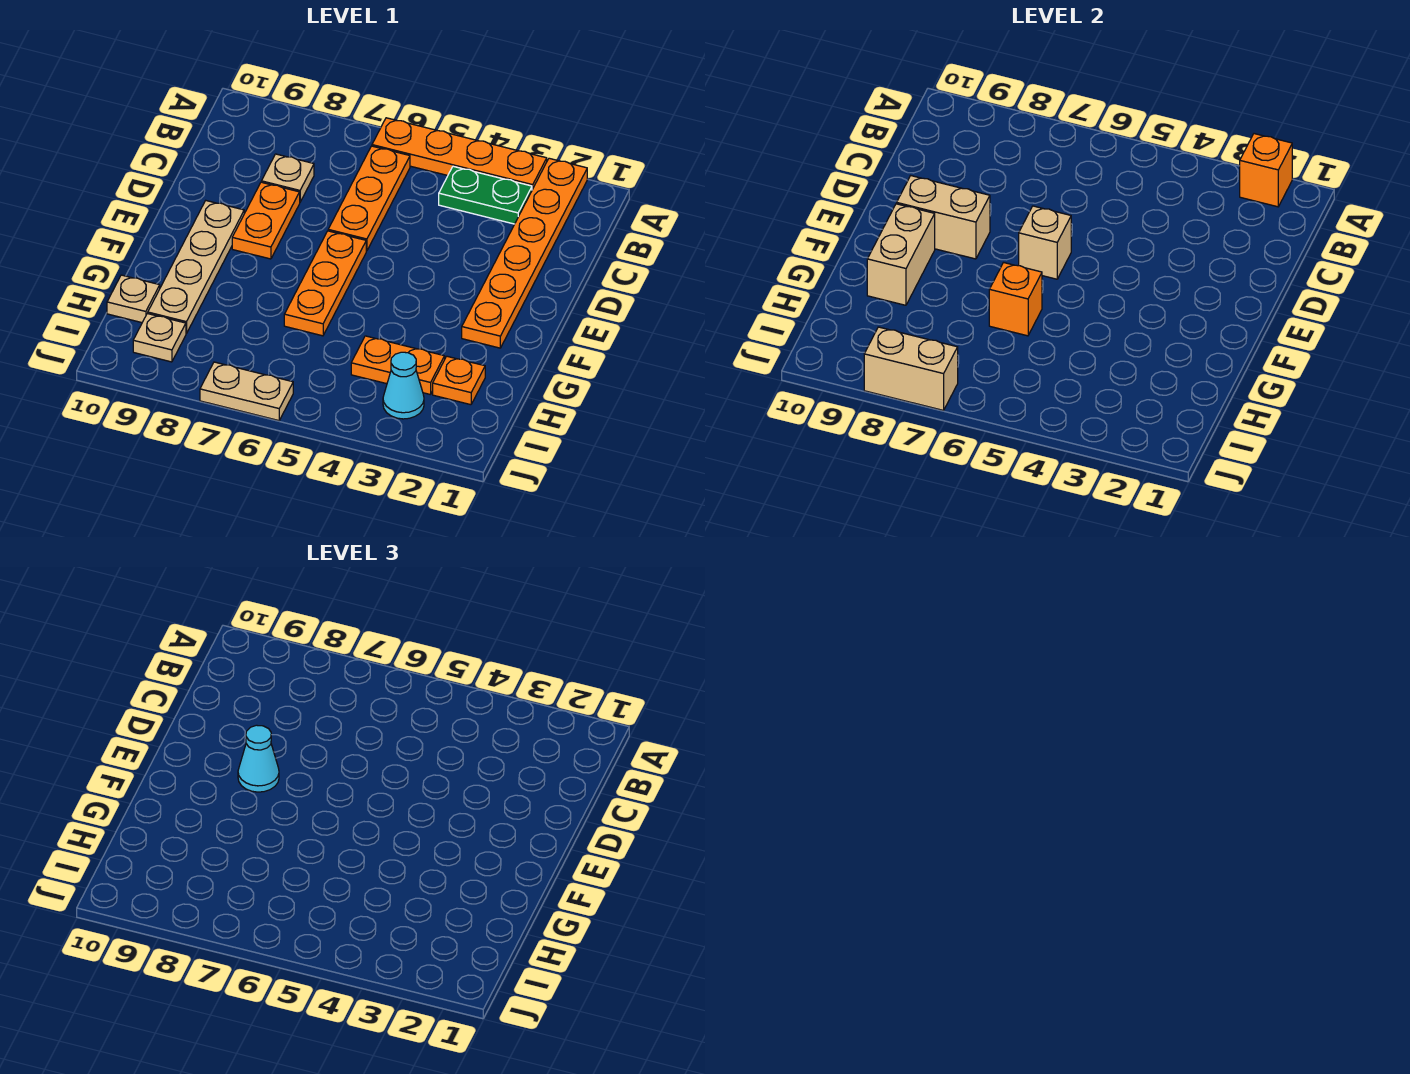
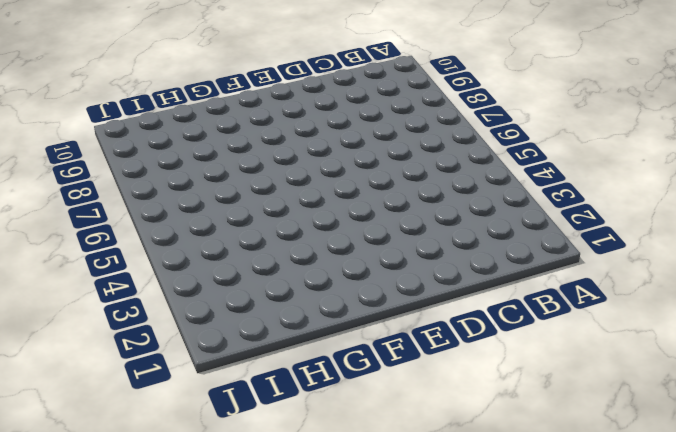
none -> orange 1x6 plate [462,158,587,348]
none -> orange 1x4 plate [372,118,547,190]
none -> green 1x2 plate [439,166,532,224]

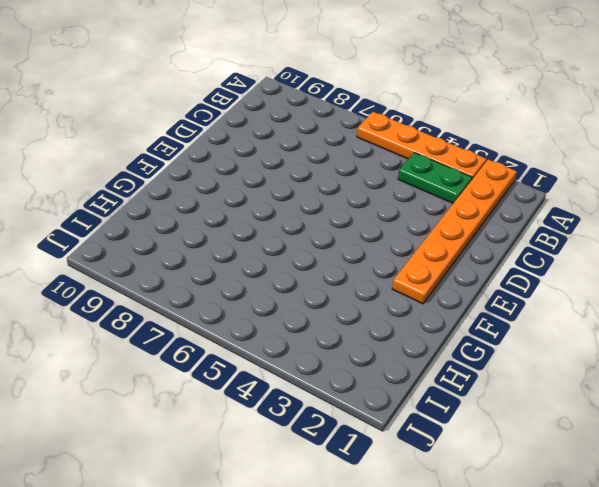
none -> orange 1x3 plate [328,146,410,251]
none -> tan 1x1 plate [261,154,314,202]
none -> orange 1x2 plate [232,182,300,259]

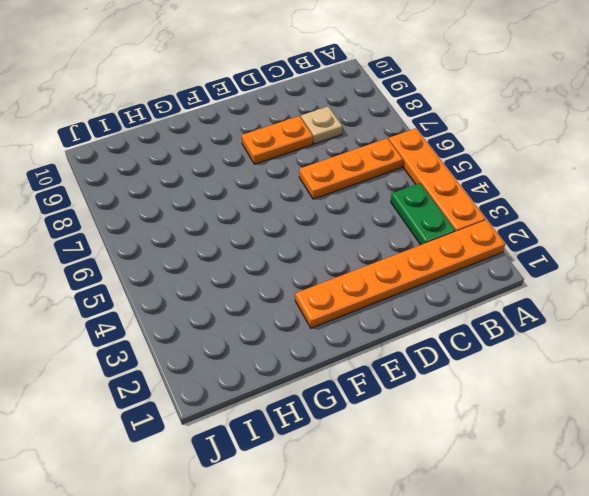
none -> orange 1x3 plate [284,231,366,336]
none -> tan 1x4 plate [148,201,244,334]
none -> orange 1x1 plate [433,356,485,405]

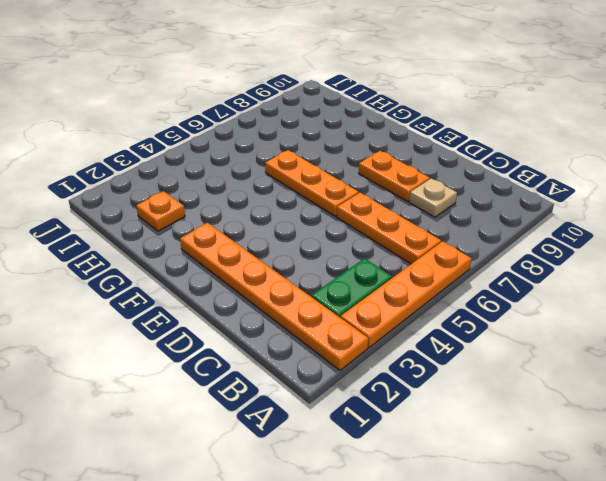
none -> tan 1x4 plate [148,201,244,334]
none -> orange 1x2 plate [351,336,445,395]
none -> tan 1x1 plate [107,275,160,323]

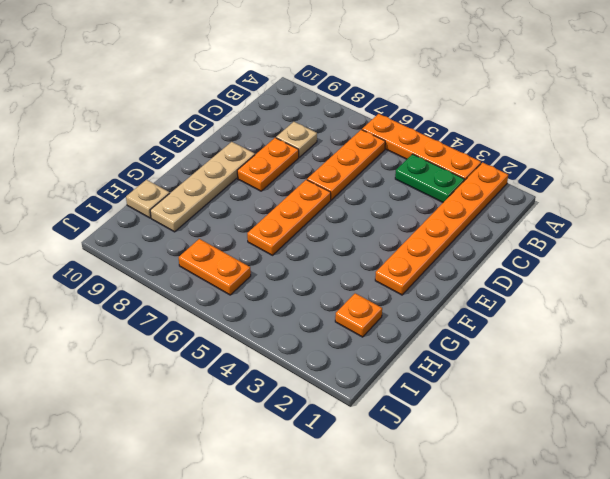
orange 1x2 plate [179,239,251,295] -> orange 1x2 plate moved to [351,336,445,395]
none -> cyan 1x1 cone [383,352,424,419]
none -> tan 1x1 plate [133,313,186,362]
none -> tan 1x2 plate [200,362,293,421]

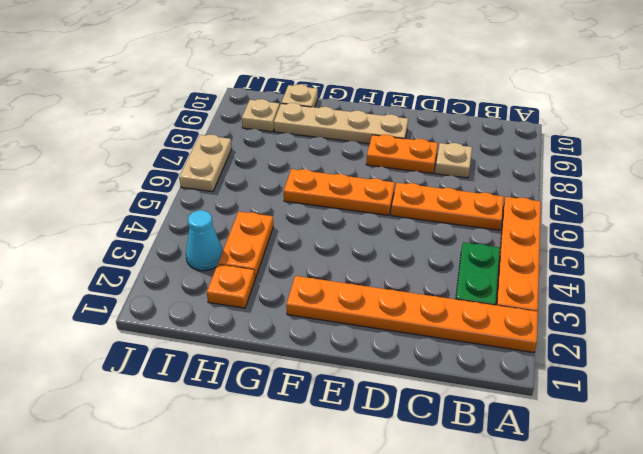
none -> orange 1x1 brick [1240,134,1292,207]
none -> tan 1x1 brick [1019,206,1071,279]
none -> tan 1x2 brick [897,176,990,259]

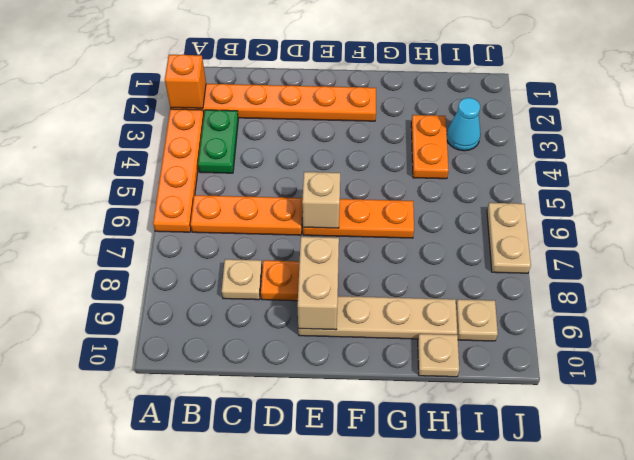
none -> orange 1x1 plate [433,356,485,405]
none -> tan 1x2 brick [867,204,935,305]
none -> orange 1x1 brick [989,263,1042,336]

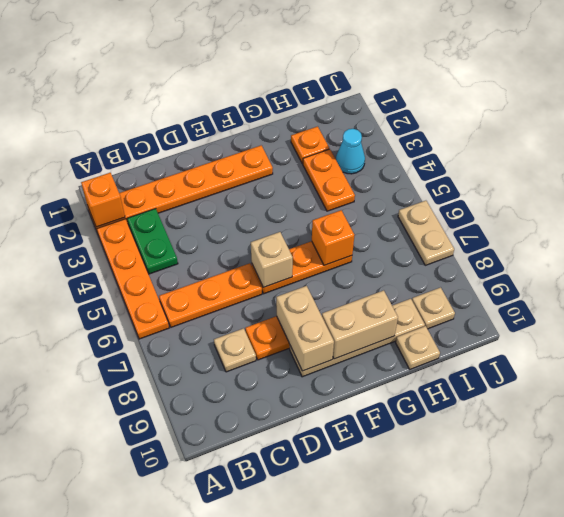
none -> tan 1x2 brick [864,327,958,410]
none -> cyan 1x1 cone [238,725,279,792]

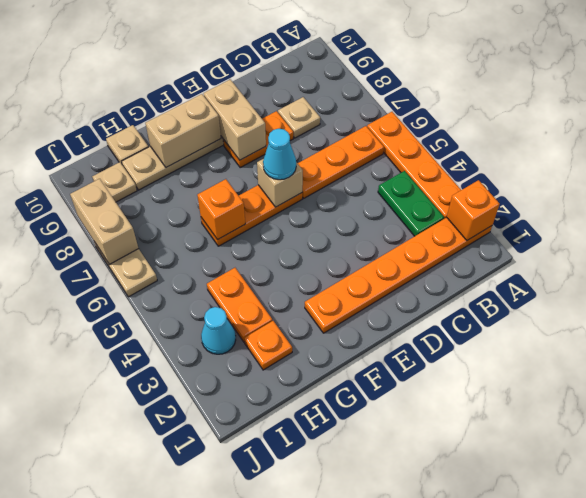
cyan 1x1 cone [263,129,296,180] -> cyan 1x1 cone moved to [238,725,279,792]

